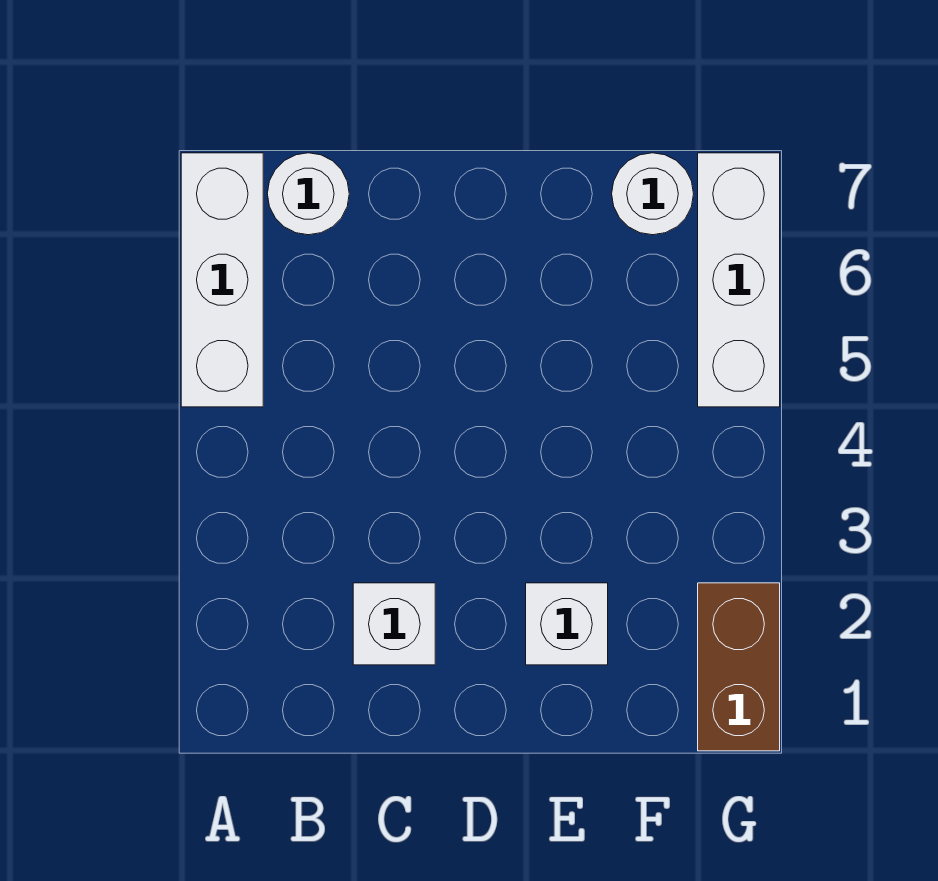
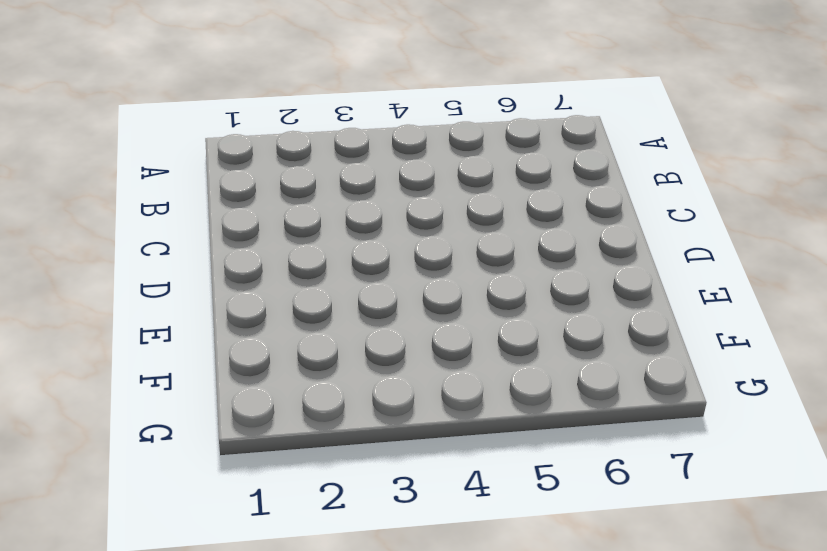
none -> white 1x3 brick [181,153,263,407]
none -> white 1x1 round brick [267,153,349,235]

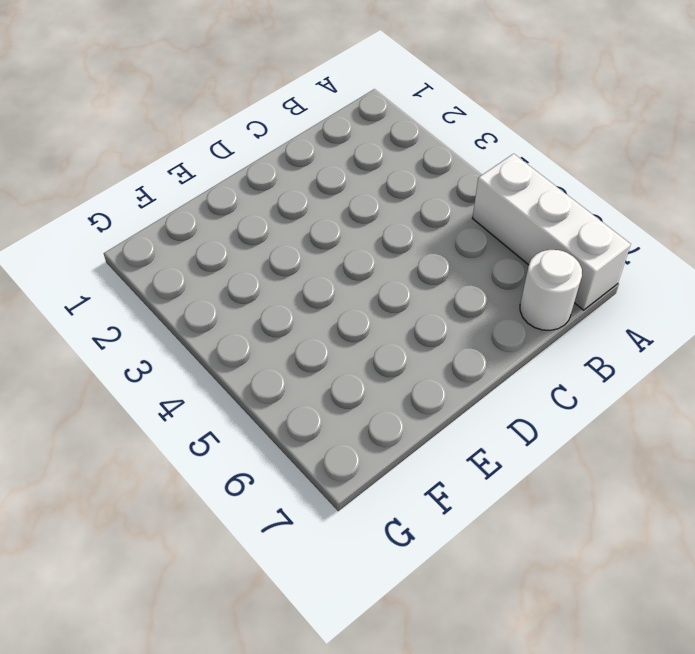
none -> white 1x1 brick [353,583,435,665]
none -> white 1x1 brick [526,583,608,665]

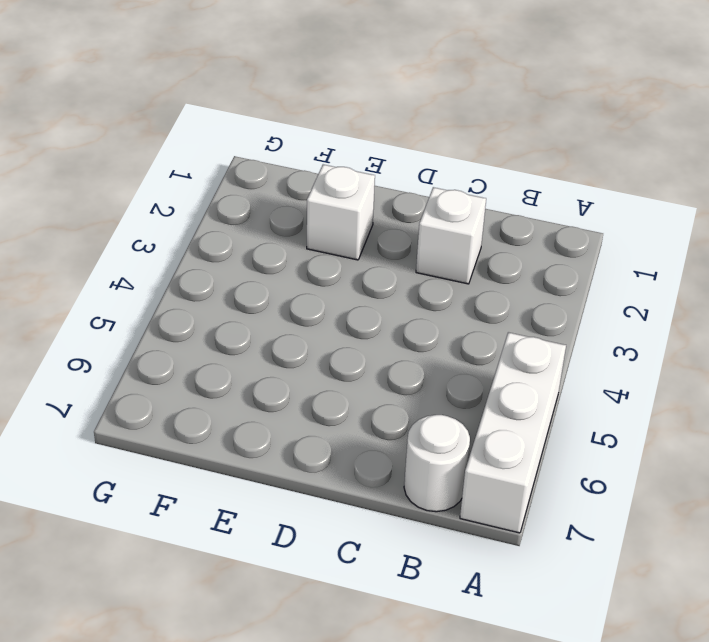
none -> white 1x1 round brick [612,153,694,235]
none -> brown 1x2 brick [698,583,780,751]

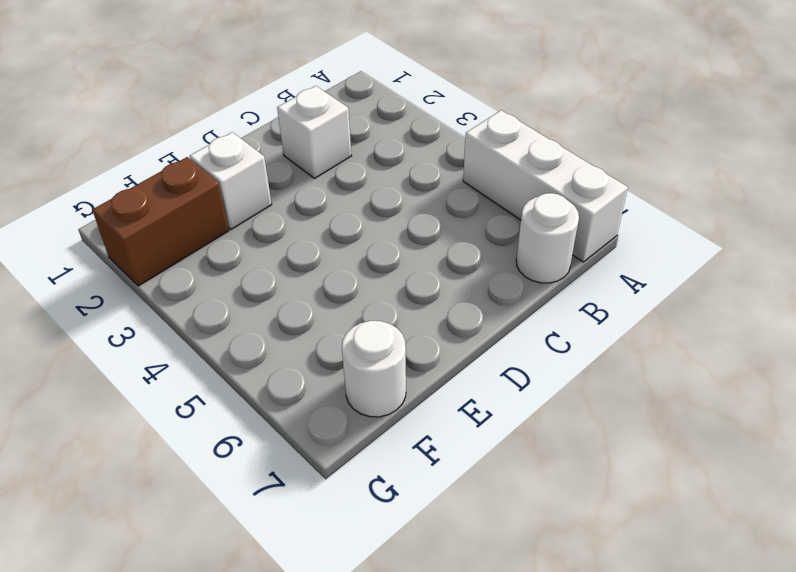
brown 1x2 brick [92,157,229,286] -> brown 1x2 brick turned to [698,583,780,751]
none -> white 1x3 brick [698,153,780,407]

